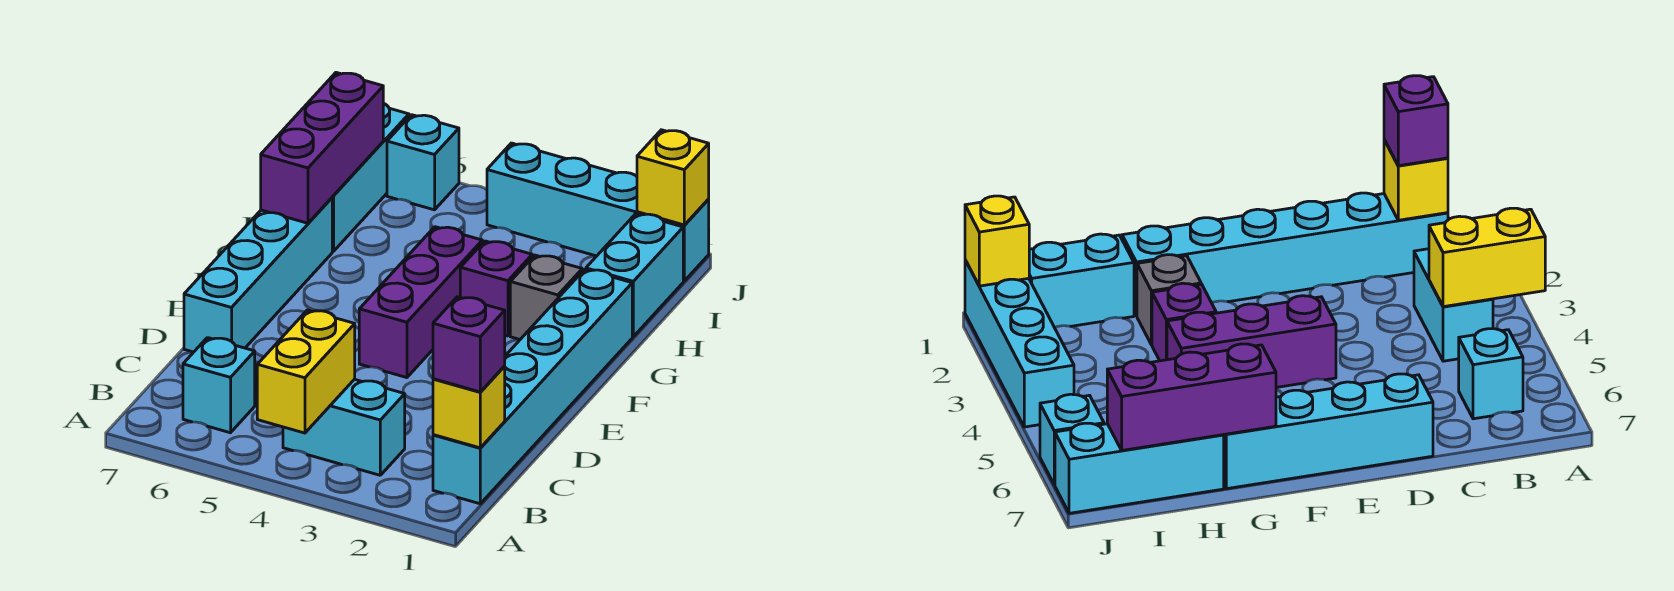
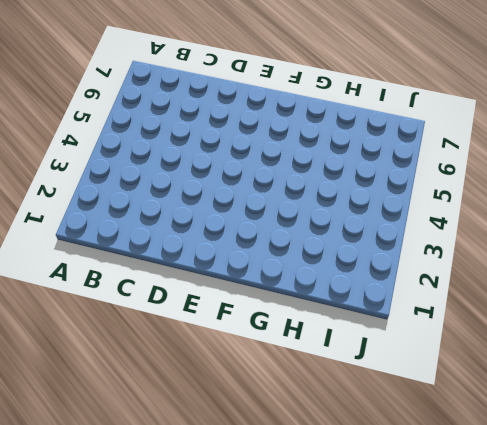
none -> cyan 1x6 brick [433,269,632,504]
none -> cyan 1x2 brick [283,379,405,475]
none -> cyan 1x1 brick [183,338,255,433]

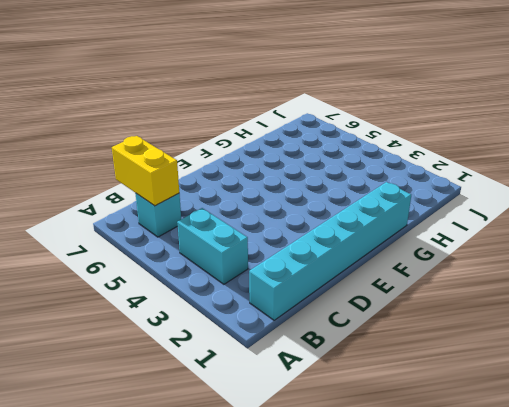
yellow 1x2 brick [112,136,179,206] -> yellow 1x2 brick turned to [257,310,355,433]
none -> cyan 1x4 brick [184,198,332,352]
none -> purple 1x3 brick [359,227,482,378]
none -> grey 1x1 brick [510,255,582,340]

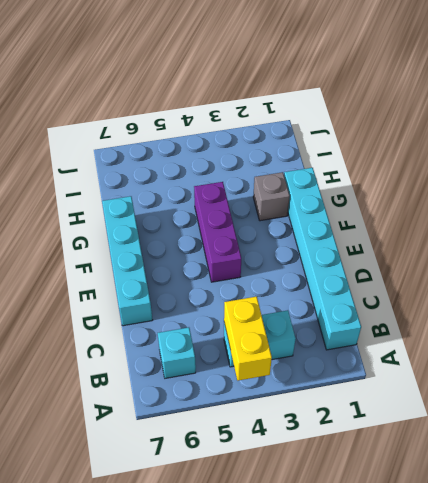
none -> purple 1x1 brick [460,241,532,336]
none -> cyan 1x2 brick [586,214,683,337]
none -> cyan 1x3 brick [332,103,409,251]

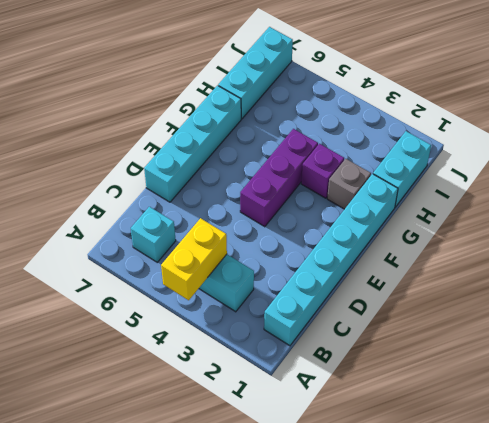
none -> cyan 1x4 brick [487,143,709,281]
none -> cyan 1x1 brick [387,115,459,210]
none -> yellow 1x1 brick [433,366,505,448]

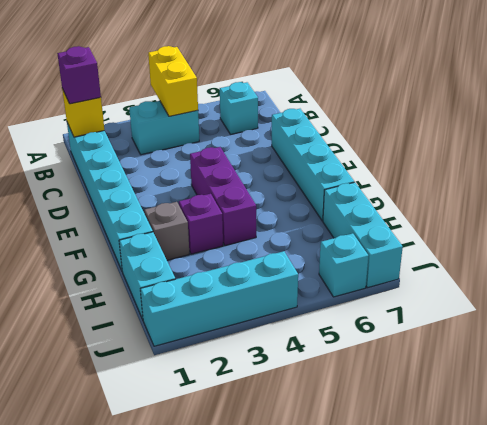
none -> purple 1x3 brick [261,73,383,223]
none -> yellow 1x1 brick [637,130,709,225]

